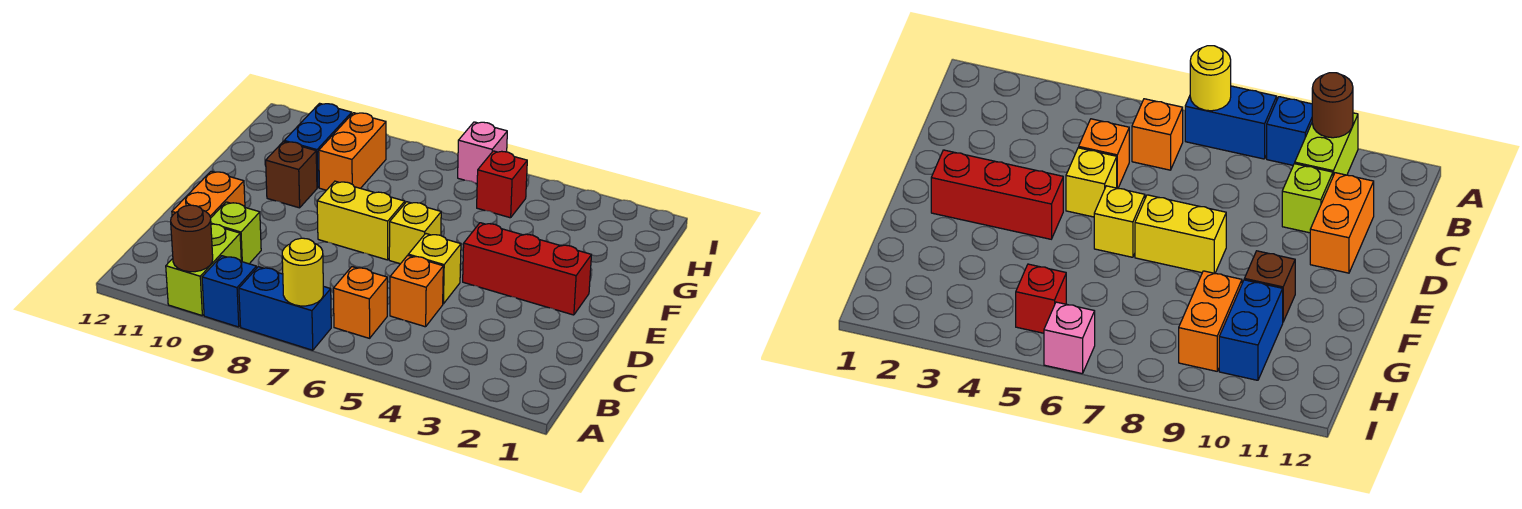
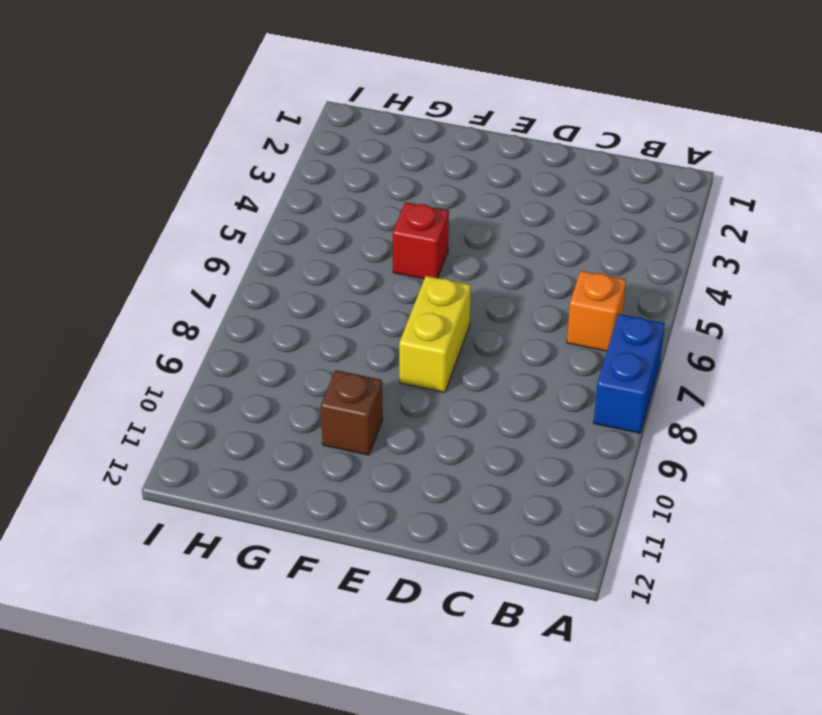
red 1x1 brick [393,202,449,279] -> red 1x1 brick moved to [477,151,527,218]
none -> blue 1x1 brick [202,256,257,327]
none -> lime 1x2 brick [166,224,241,315]
none -> orange 1x1 brick [390,255,443,327]

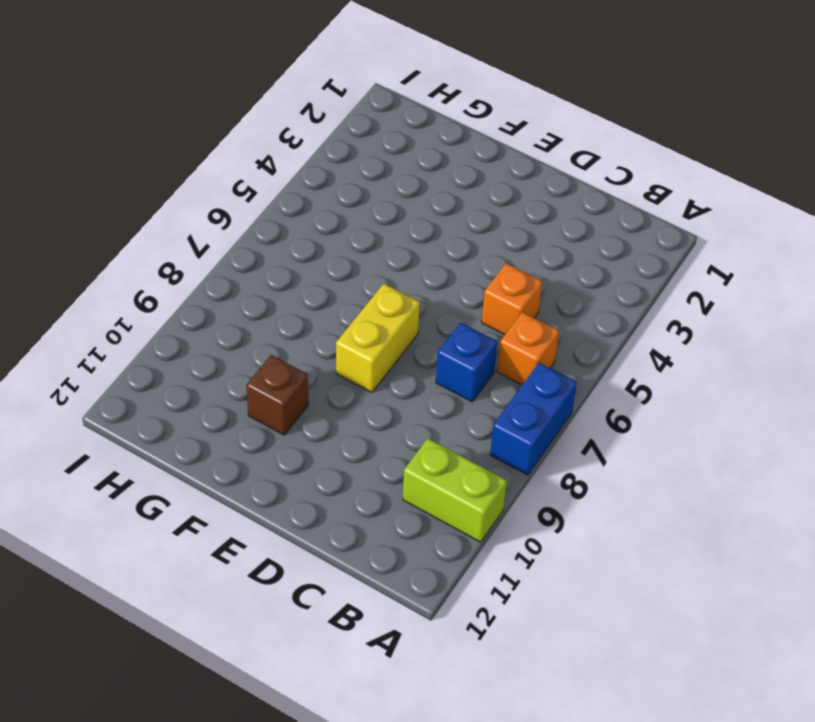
blue 1x1 brick [436,323,497,402] -> blue 1x1 brick moved to [202,256,257,327]
none -> lime 1x1 brick [211,202,261,264]
none -> orange 1x2 brick [172,171,245,217]
none -> yellow 1x1 brick [408,233,461,304]

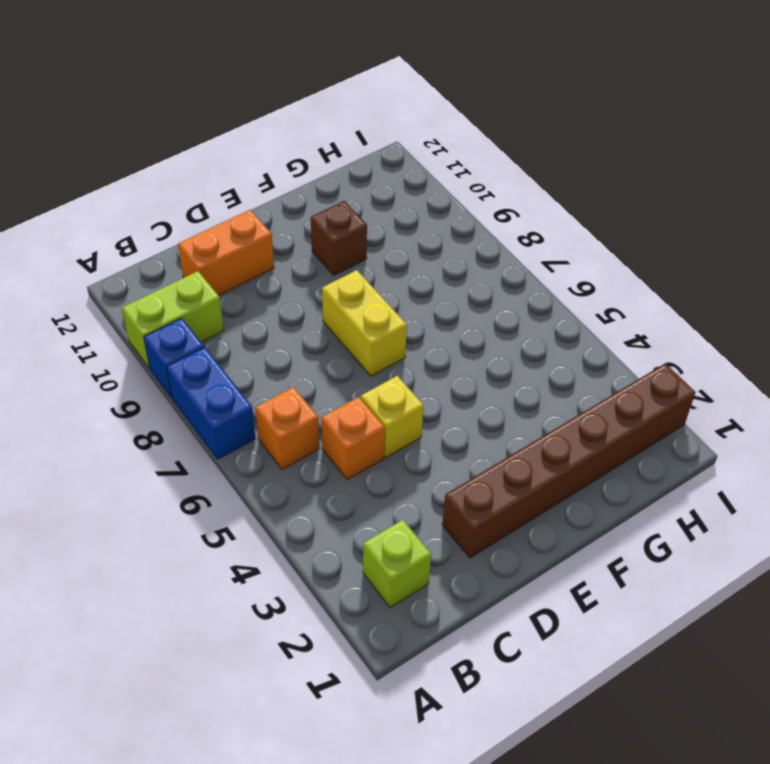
lime 1x1 brick [363,520,431,608] -> lime 1x1 brick moved to [211,202,261,264]
brown 1x6 brick [442,363,695,558] -> red 1x3 brick [463,223,591,315]
none -> yellow 1x1 brick [389,202,441,264]
none -> orange 1x2 brick [319,113,386,190]
none -> blue 1x2 brick [284,103,352,188]

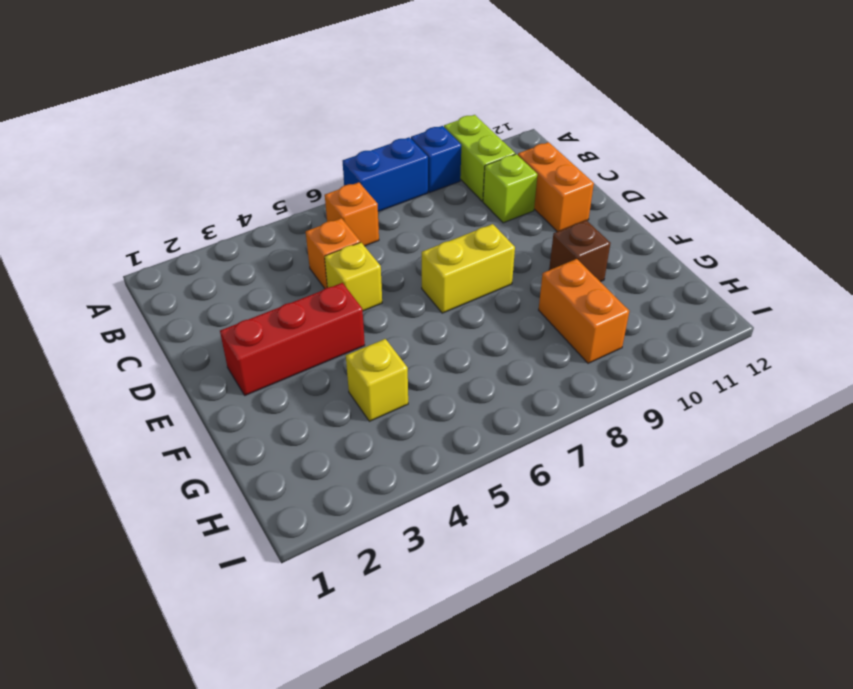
yellow 1x1 brick [346,339,408,421] -> yellow 1x1 brick moved to [389,202,441,264]
none -> blue 1x2 brick [284,103,352,188]
none -> red 1x1 brick [477,151,527,218]
none -> pink 1x1 brick [458,122,507,184]

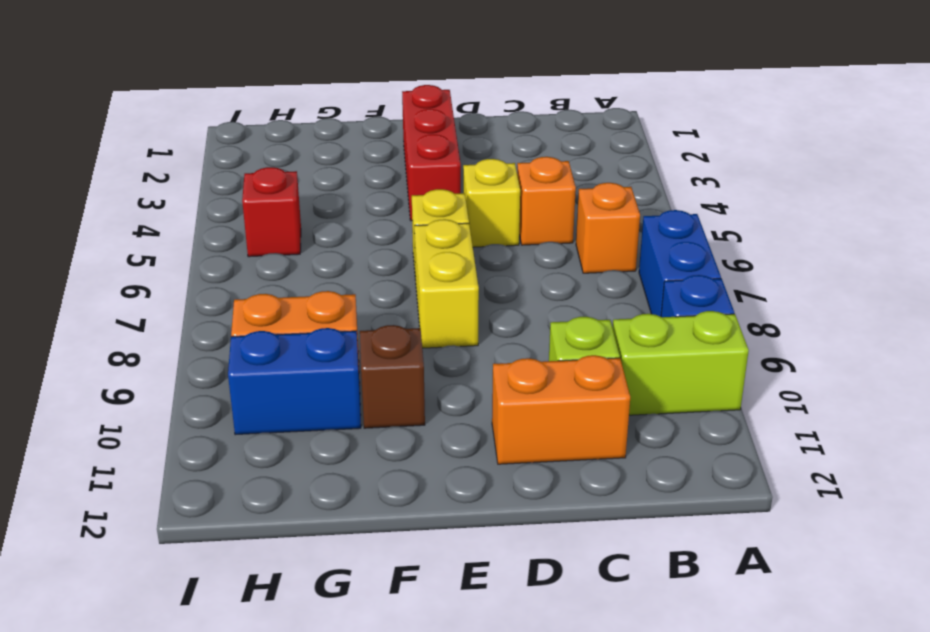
none -> pink 1x1 brick [458,122,507,184]
none -> yellow 1x1 round brick [282,238,323,306]
none -> brown 1x1 round brick [171,205,213,272]

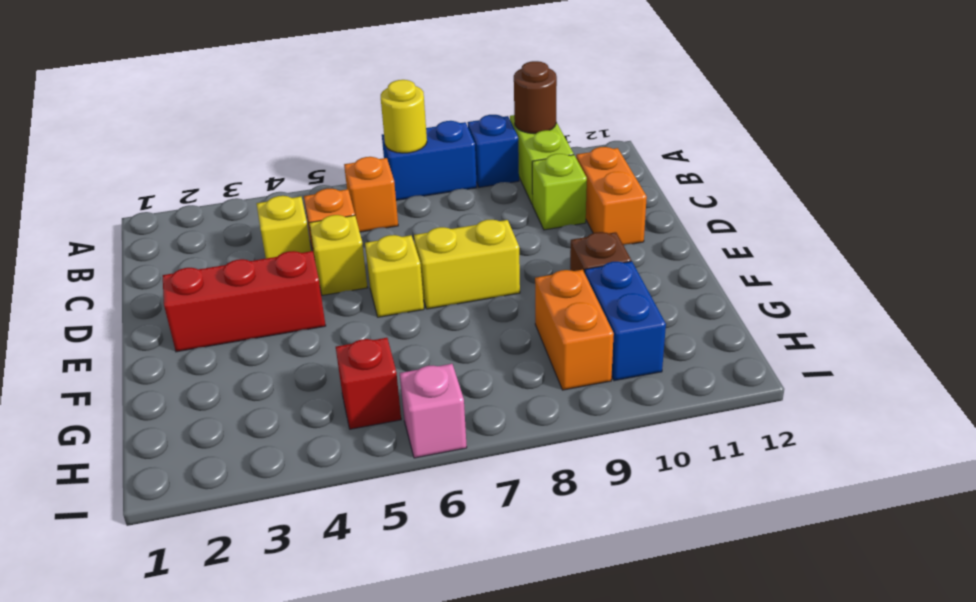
yellow 1x1 brick [257,196,311,258] -> none

